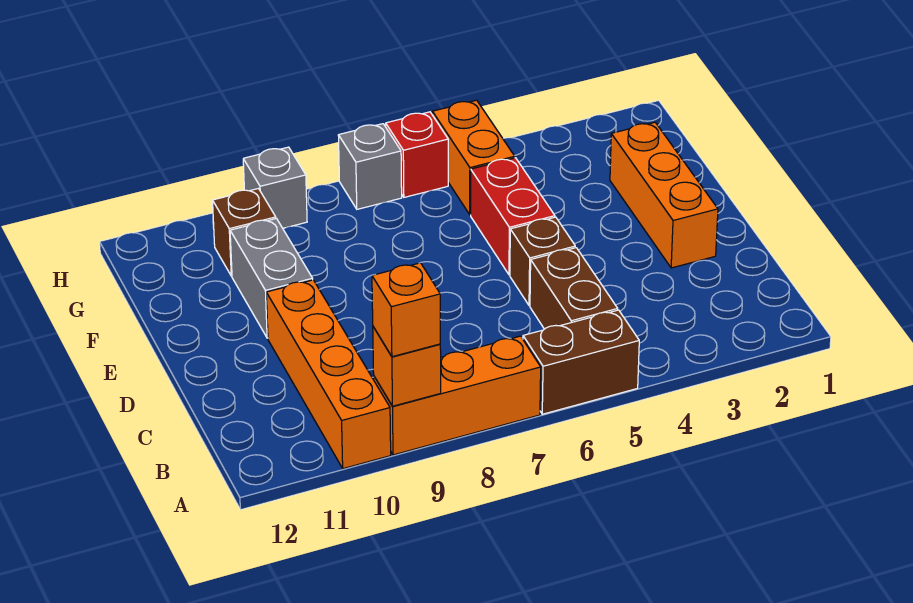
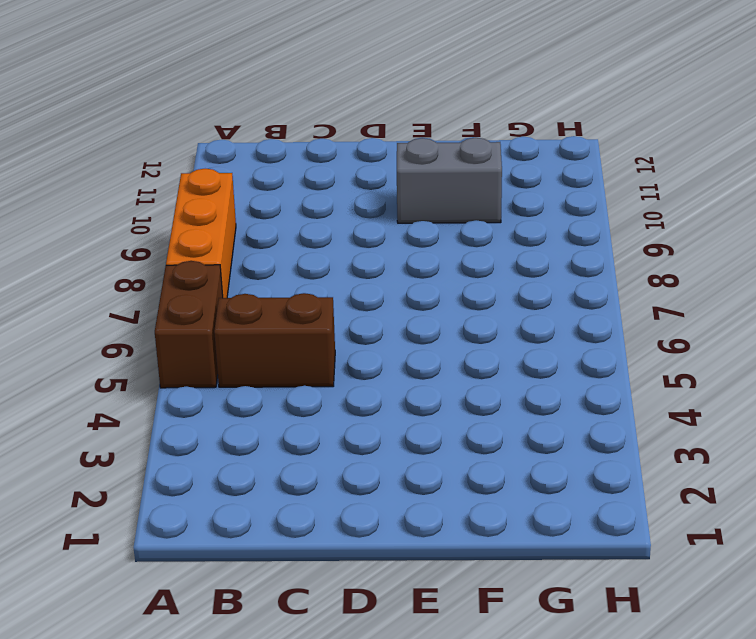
none -> orange 1x4 brick [266,280,391,469]
none -> orange 1x3 brick [610,122,718,268]
none -> brown 1x1 brick [510,217,575,306]

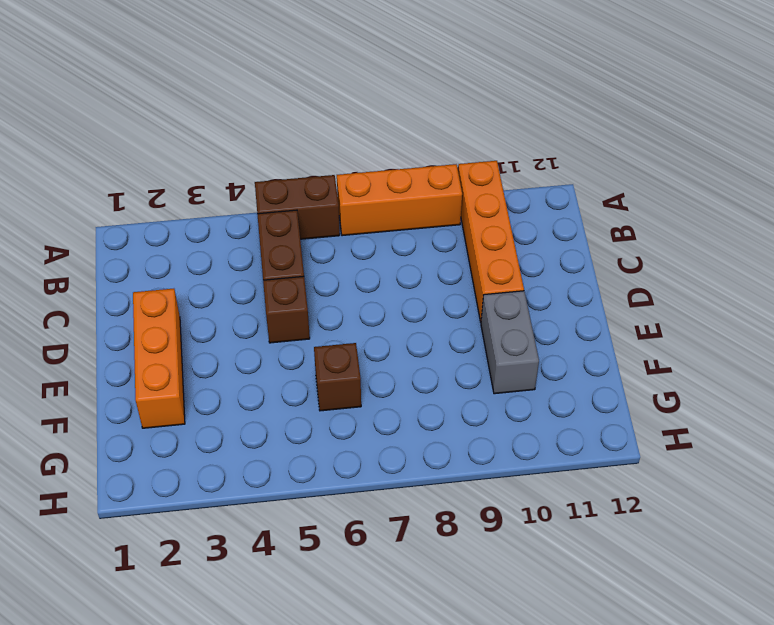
brown 1x1 brick [314,343,361,411] -> brown 1x1 brick moved to [213,189,276,276]
none -> red 1x2 brick [471,158,555,275]
none -> orange 1x2 brick [432,100,515,215]
none -> red 1x1 brick [386,112,448,197]

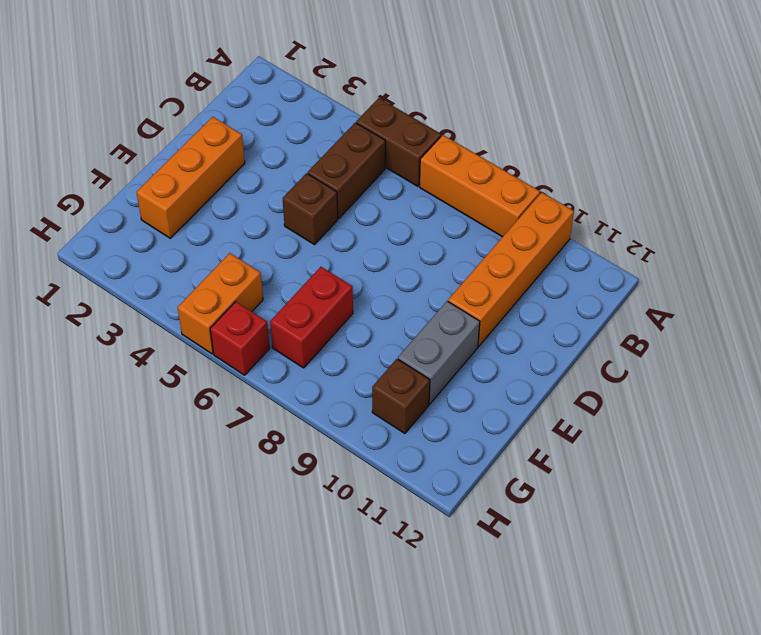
red 1x2 brick [270,267,353,368] -> red 1x2 brick moved to [471,158,555,275]
none -> grey 1x1 brick [338,124,402,209]
none -> grey 1x1 brick [243,147,307,228]
none -> orange 1x1 brick [373,327,441,406]

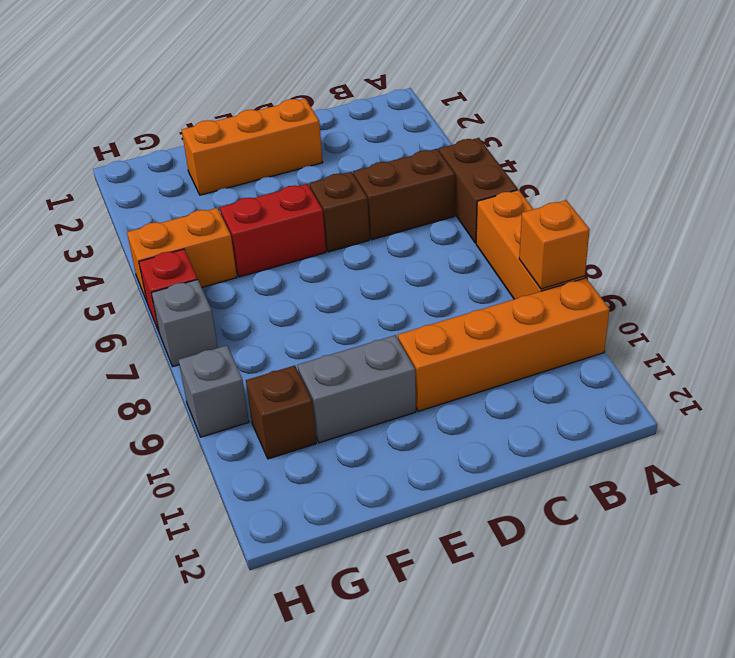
none -> orange 1x1 brick [372,263,440,357]

